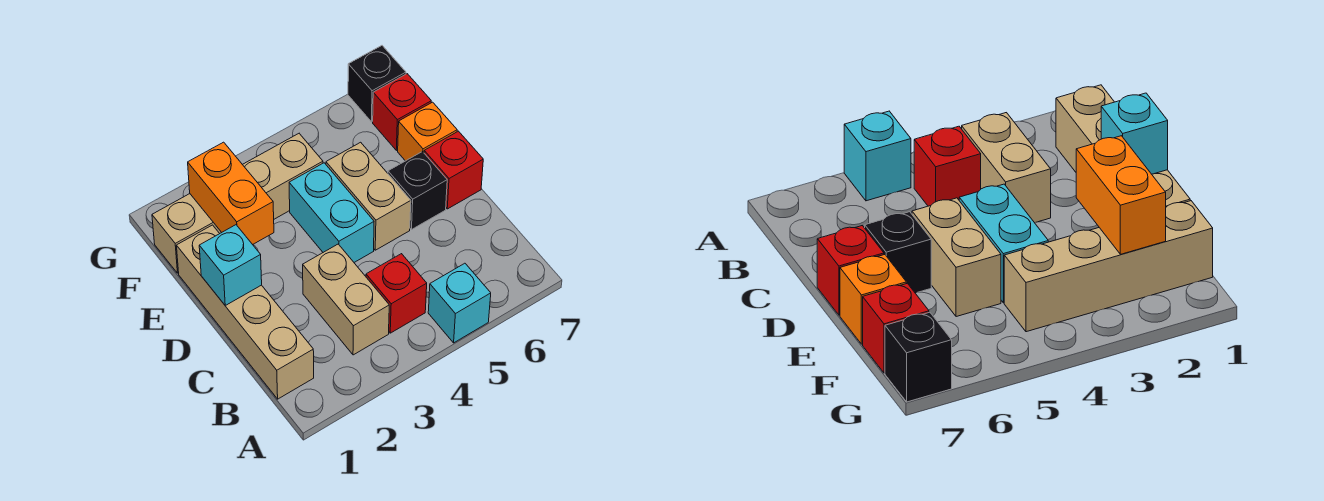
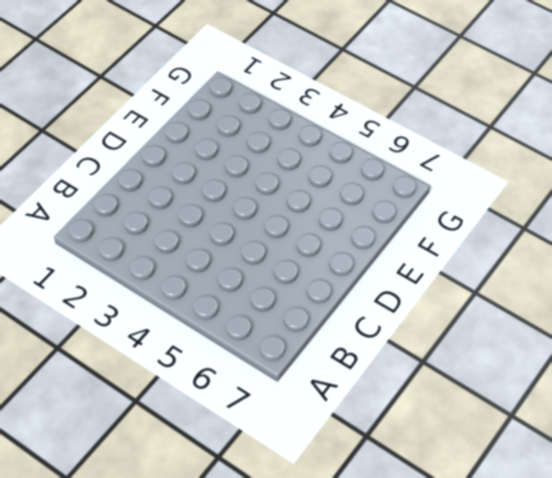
none -> cyan 1x1 brick [428,263,491,343]
none -> tan 1x4 brick [177,225,314,399]
none -> tan 1x2 brick [303,244,389,355]

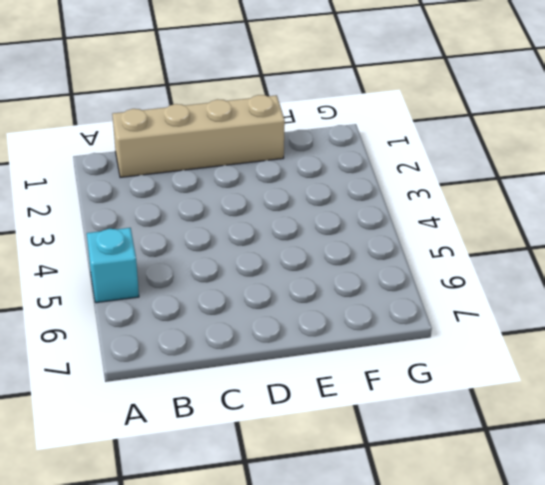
none -> tan 1x2 brick [303,244,389,355]
none -> red 1x1 brick [366,254,427,333]
none -> cyan 1x2 brick [289,163,374,262]

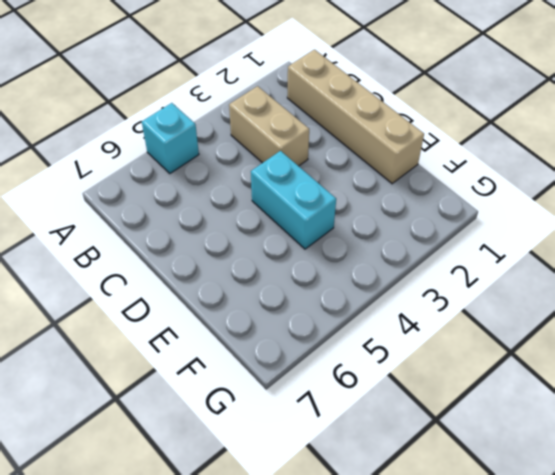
none -> red 1x1 brick [366,254,427,333]
none -> tan 1x2 brick [326,142,411,250]
none -> black 1x1 brick [388,152,447,229]

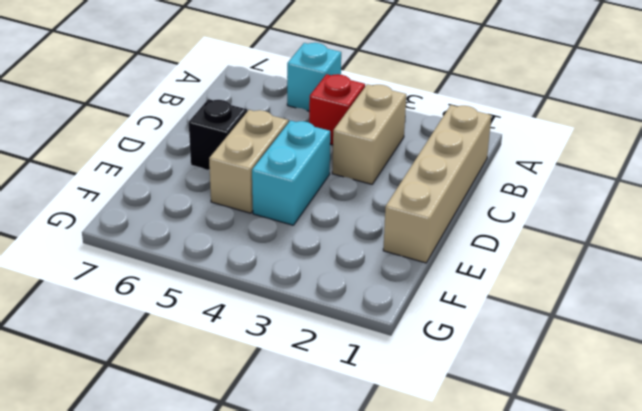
none -> red 1x1 brick [424,131,483,209]
none -> orange 1x1 brick [398,102,457,161]
none -> tan 1x4 brick [152,134,323,273]

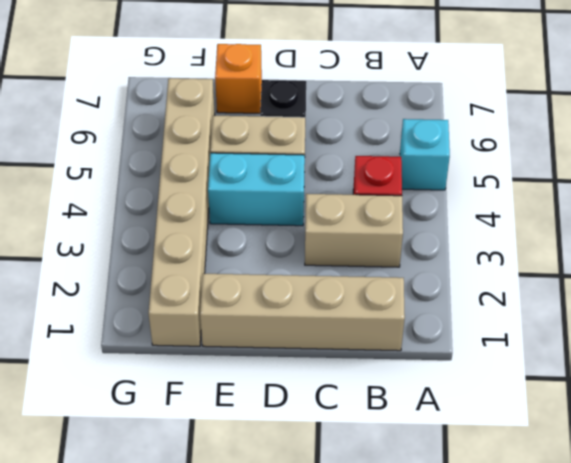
tan 1x6 brick [149,78,215,346] -> tan 1x4 brick [152,134,323,273]
none -> red 1x1 brick [424,131,483,209]
none -> red 1x1 brick [373,74,431,150]
none -> black 1x1 brick [348,46,406,122]

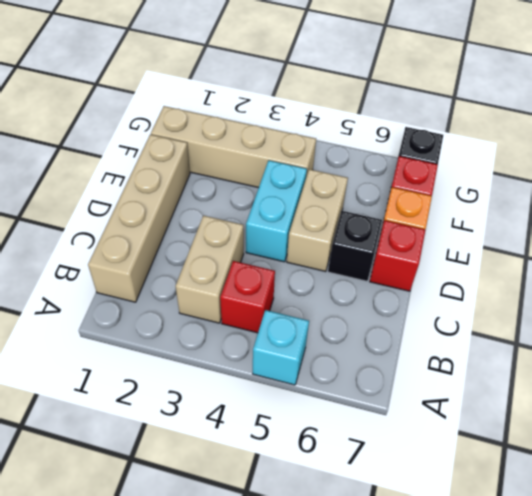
none -> cyan 1x1 brick [199,225,262,305]
none -> orange 1x2 brick [188,142,274,245]

